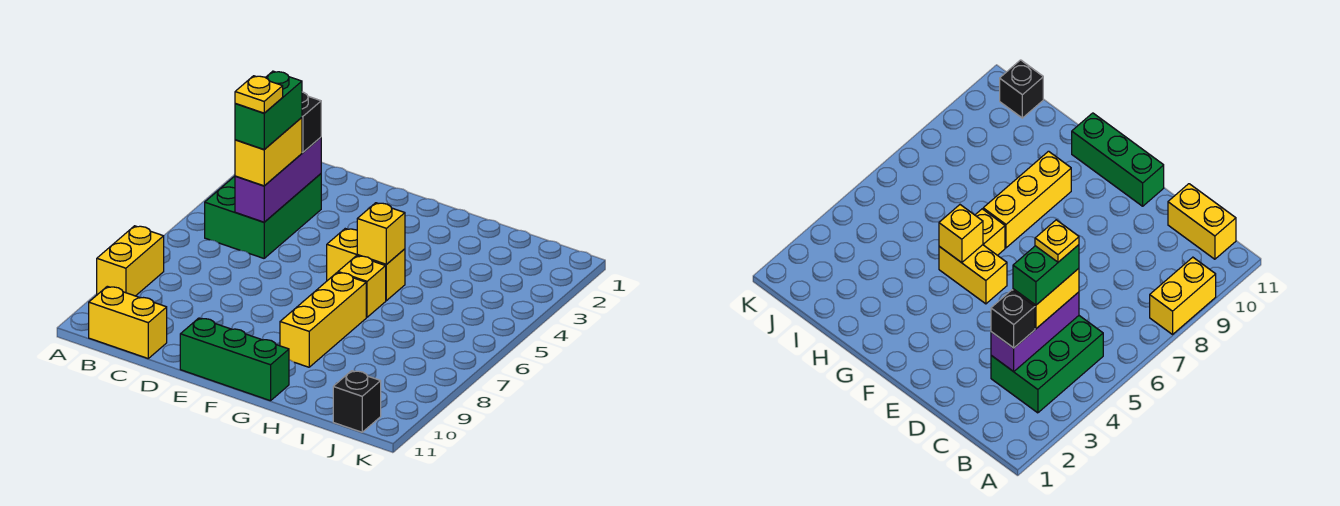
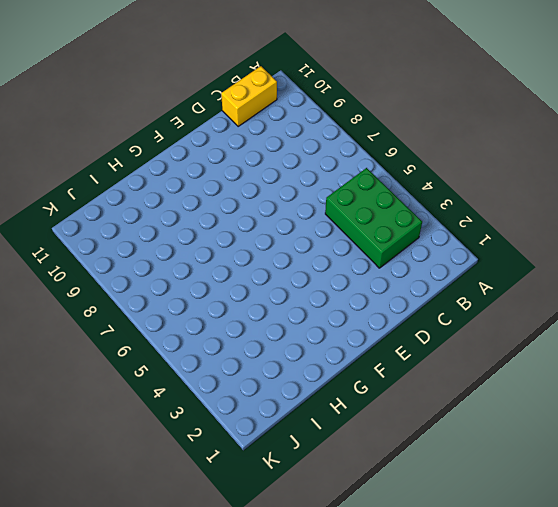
none -> yellow 1x2 brick [97,226,164,296]
none -> green 1x3 brick [180,318,289,401]
none -> yellow 1x2 brick [327,229,405,301]

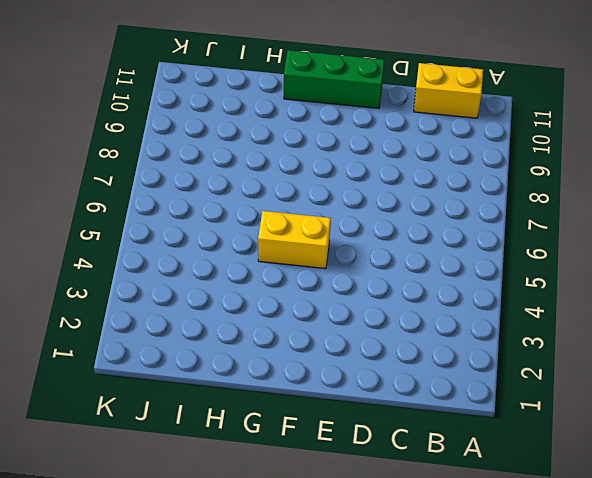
none -> yellow 1x2 brick [97,226,164,296]
none -> green 2x3 brick [205,174,321,258]
none -> yellow 1x1 brick [338,256,386,317]

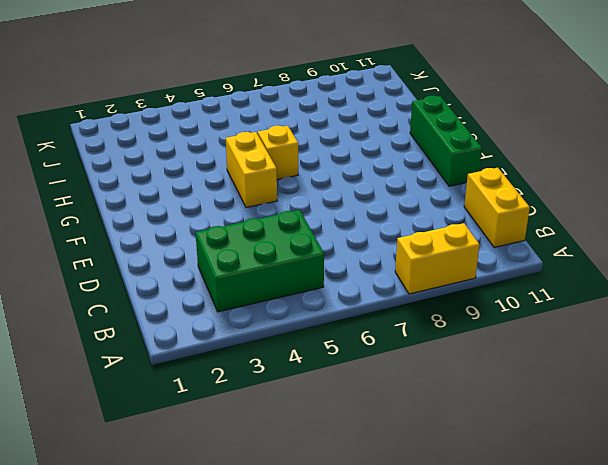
none -> yellow 1x3 brick [280,272,366,367]
none -> black 1x1 brick [333,371,381,432]
none -> purple 1x3 brick [235,137,321,222]

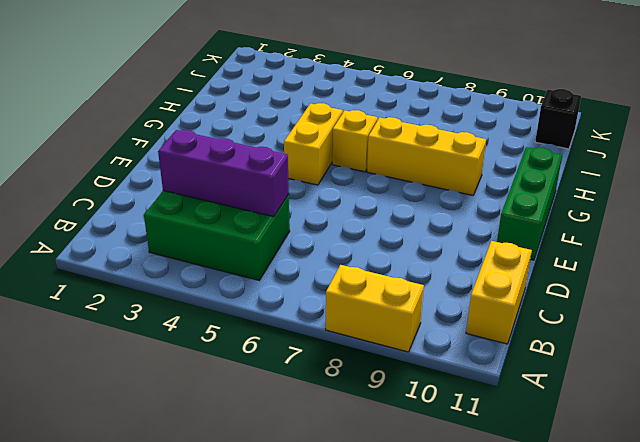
none -> yellow 1x1 brick [357,203,405,264]
none -> black 1x1 brick [302,92,321,153]
none -> yellow 1x2 brick [235,118,302,186]

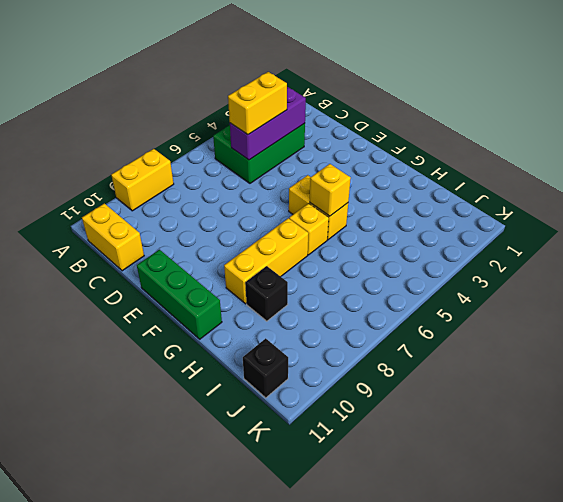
black 1x1 brick [245,266,288,321] -> black 1x1 brick moved to [302,92,321,153]
none -> green 1x2 brick [235,71,302,150]
none -> yellow 1x1 plate [235,76,283,113]

